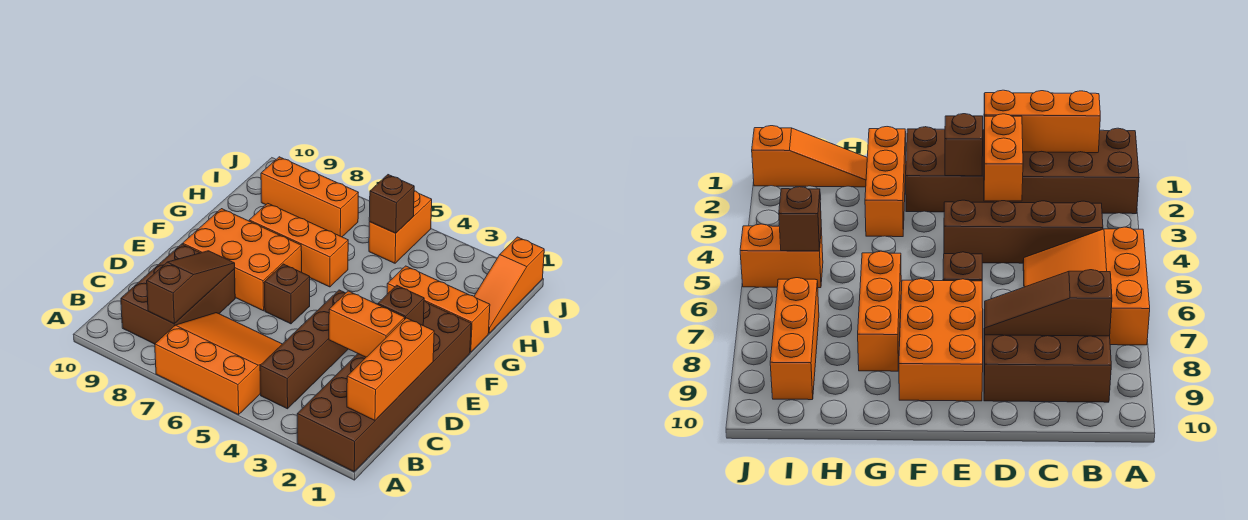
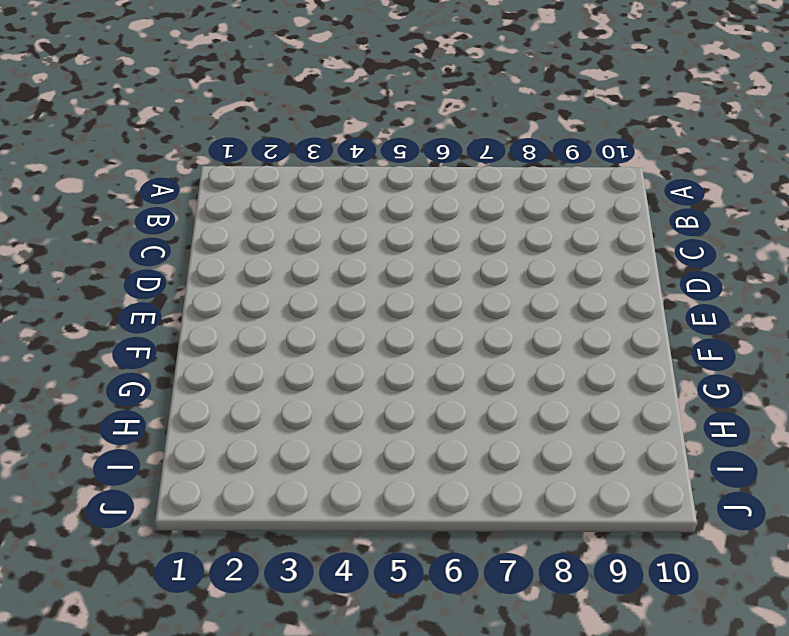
none -> brown 2x6 brick [297,301,471,472]
none -> orange 3x3 slope [155,313,282,415]
none -> brown 1x4 brick [260,290,348,409]

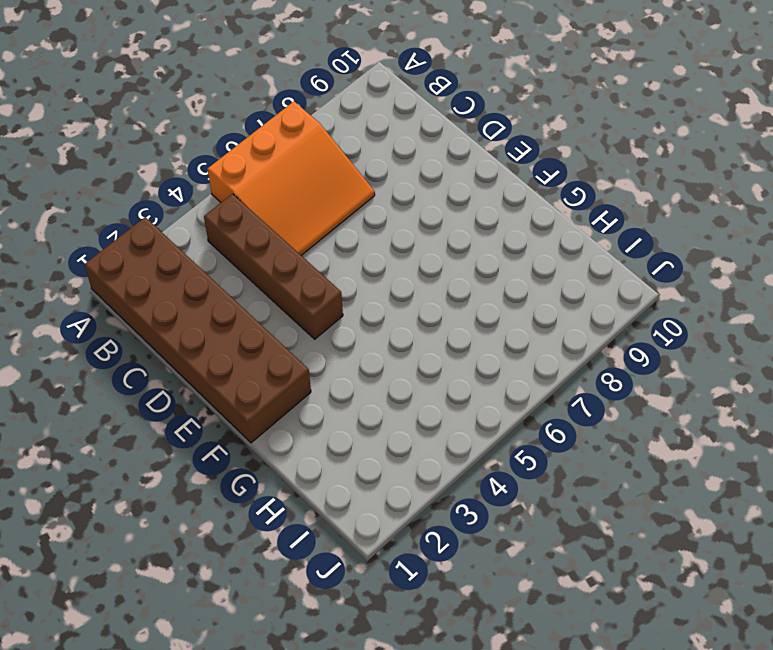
none -> brown 2x3 brick [121,244,235,344]
none -> brown 1x1 brick [264,264,310,324]
none -> orange 2x3 brick [183,209,302,311]

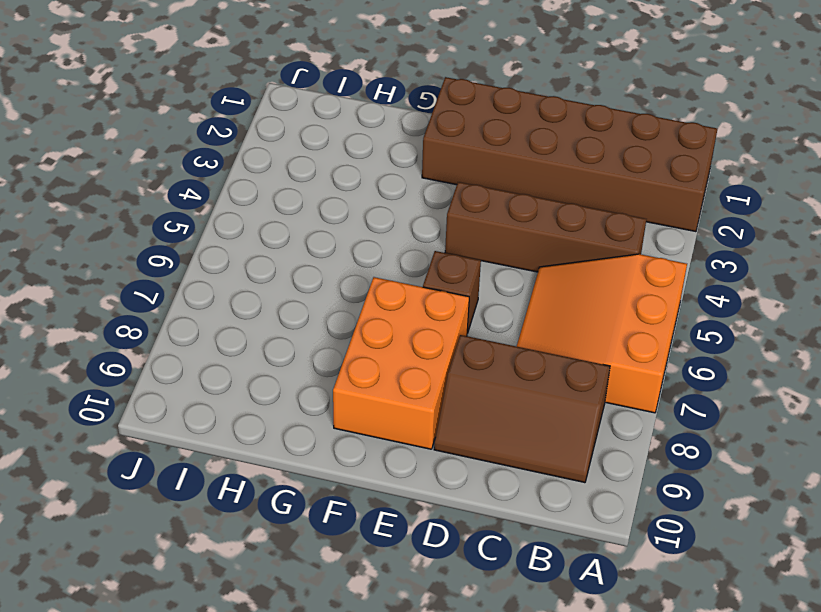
brown 2x3 slope [434,335,610,483] -> brown 2x3 brick [121,244,235,344]
none -> orange 1x3 brick [387,266,490,352]
none -> orange 1x3 brick [249,203,348,287]
none -> orange 1x3 slope [474,237,544,333]

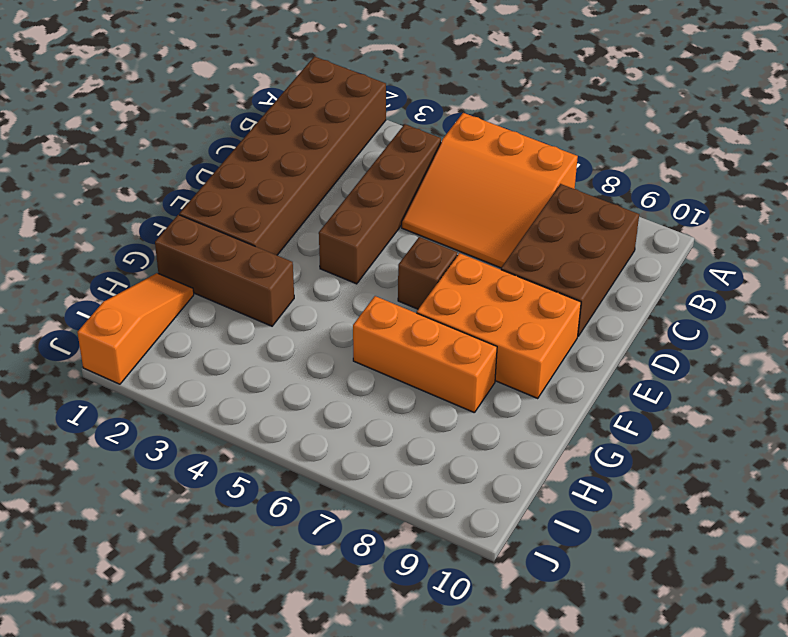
brown 1x3 brick [155,215,294,326] -> orange 1x3 brick [387,266,490,352]
none -> orange 1x2 brick [369,191,432,263]
none -> orange 1x3 brick [261,157,358,237]
none -> orange 1x3 brick [347,318,434,420]

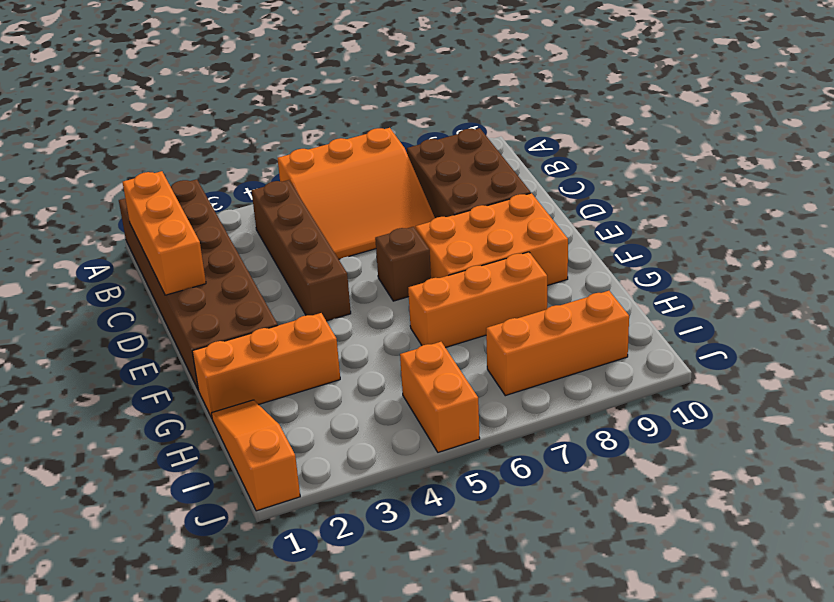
none -> brown 1x3 slope [147,251,235,324]
none -> orange 1x2 brick [329,291,405,357]
none -> brown 1x1 brick [378,285,424,325]

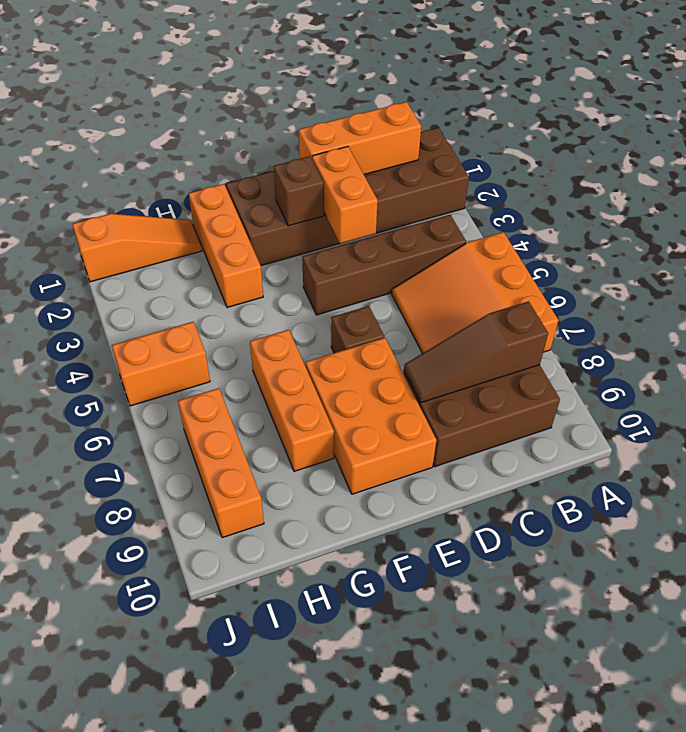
none -> brown 1x1 brick [369,175,414,233]

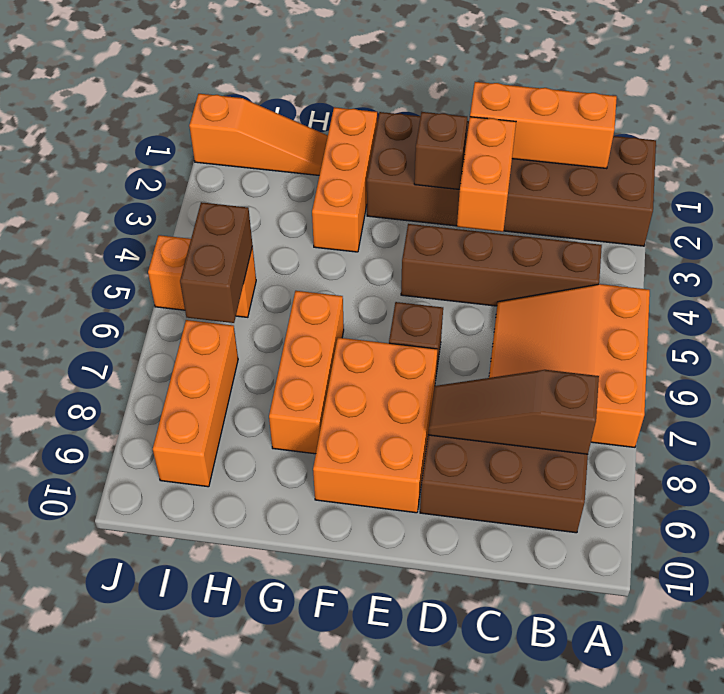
brown 1x2 brick [180,202,252,323] -> brown 1x1 brick [369,175,414,233]

